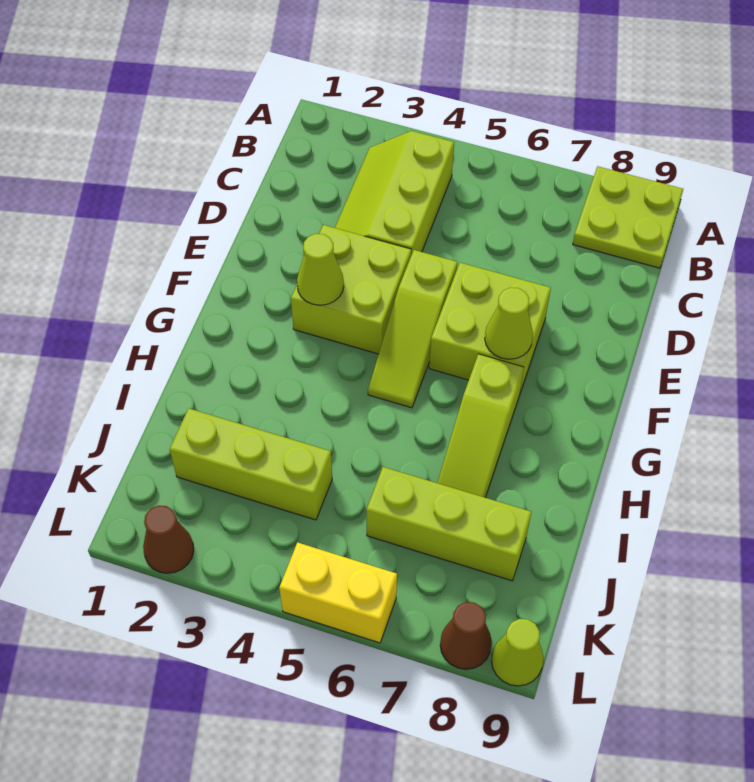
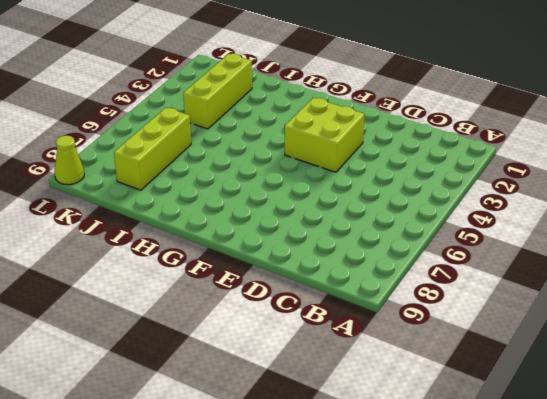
none -> lime 2x2 plate [573,166,683,268]
none -> lime 2x3 slope [335,131,454,255]
none -> lime 1x3 slope [368,250,457,408]

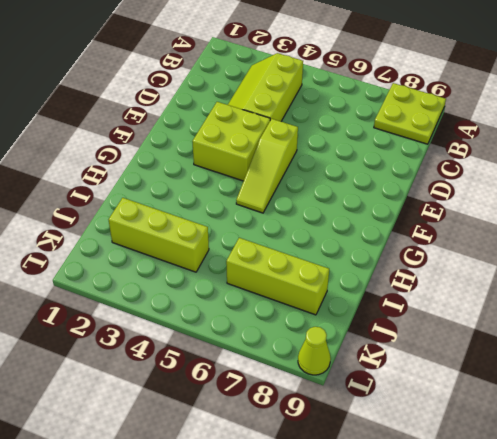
none -> lime 2x2 brick [429,263,551,393]
none -> lime 1x3 slope [437,354,524,497]
none -> brown 1x1 cone [143,506,194,573]

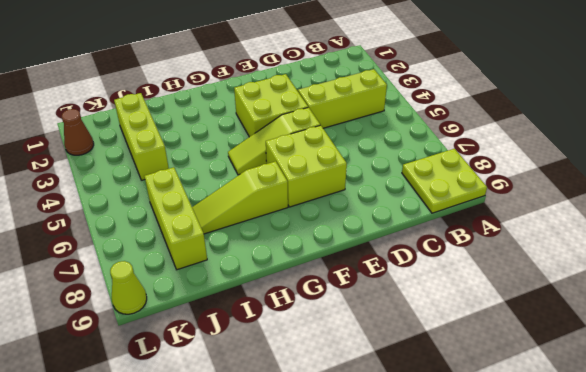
none -> yellow 1x2 brick [279,542,397,643]
none -> brown 1x1 cone [440,602,492,669]
none -> lime 1x1 cone [297,234,344,305]

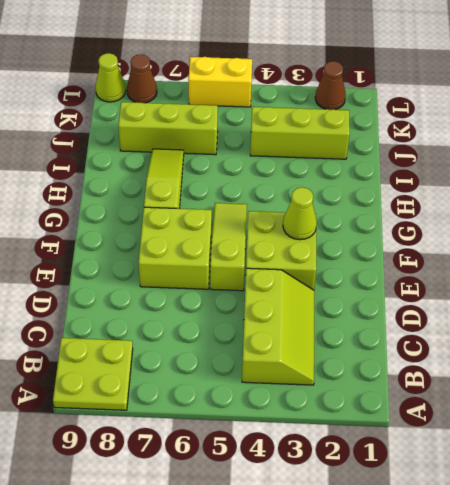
none -> lime 1x1 cone [485,288,533,359]

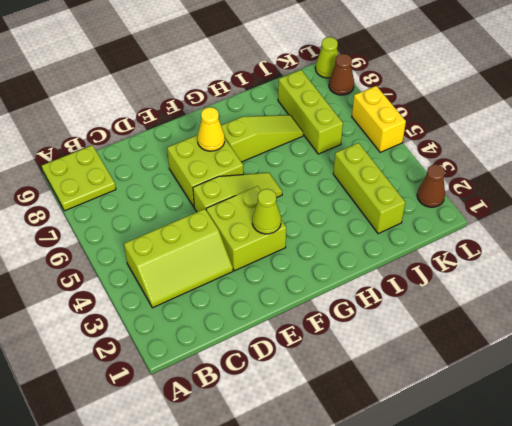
yellow 1x1 cone [197,107,225,151] -> lime 1x1 cone [485,288,533,359]

